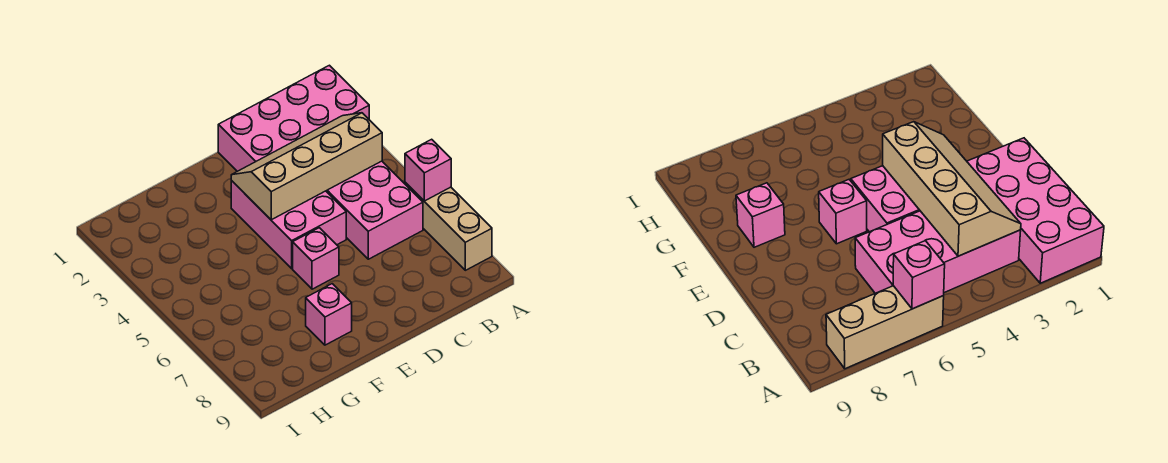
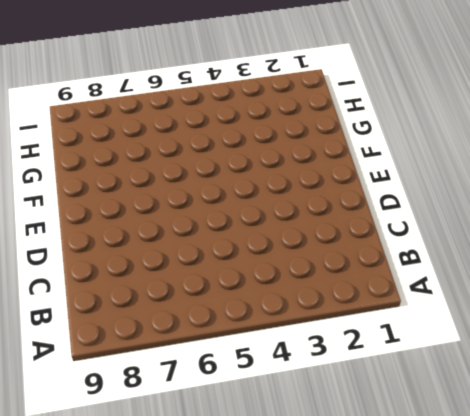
none -> pink 2x4 brick [218,65,369,171]
none -> tan 1x3 brick [405,182,492,270]

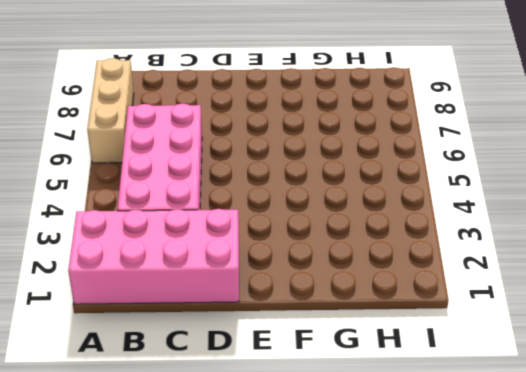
none -> pink 2x3 brick [231,180,346,269]
none -> pink 1x1 brick [293,228,339,289]

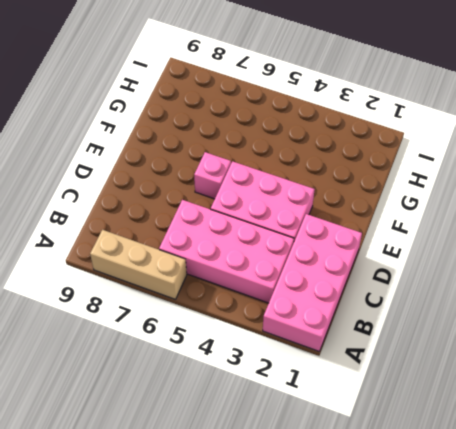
none -> pink 1x1 brick [306,284,352,345]
none -> pink 1x1 brick [405,139,451,201]

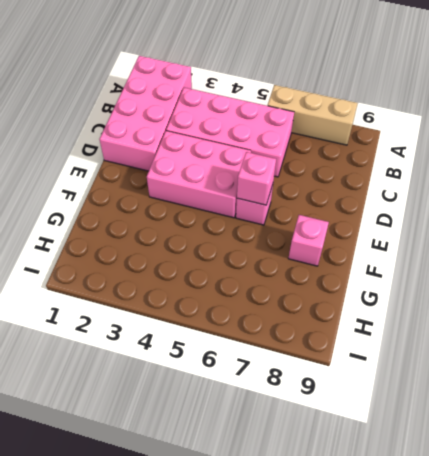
pink 1x1 brick [237,152,276,205] -> pink 1x1 brick moved to [405,139,451,201]
none -> tan 2x4 slope [231,113,382,220]

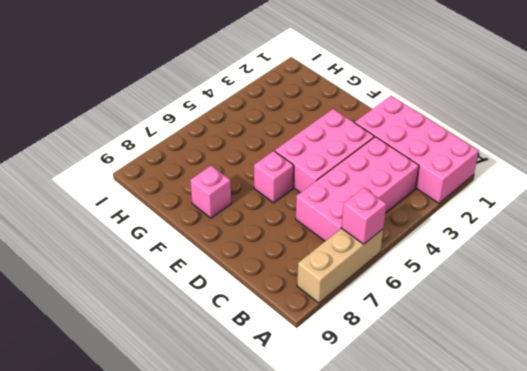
none -> tan 2x4 slope [231,113,382,220]

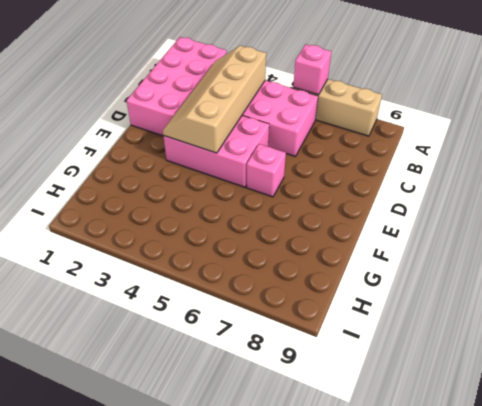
none -> pink 1x1 brick [306,284,352,345]

